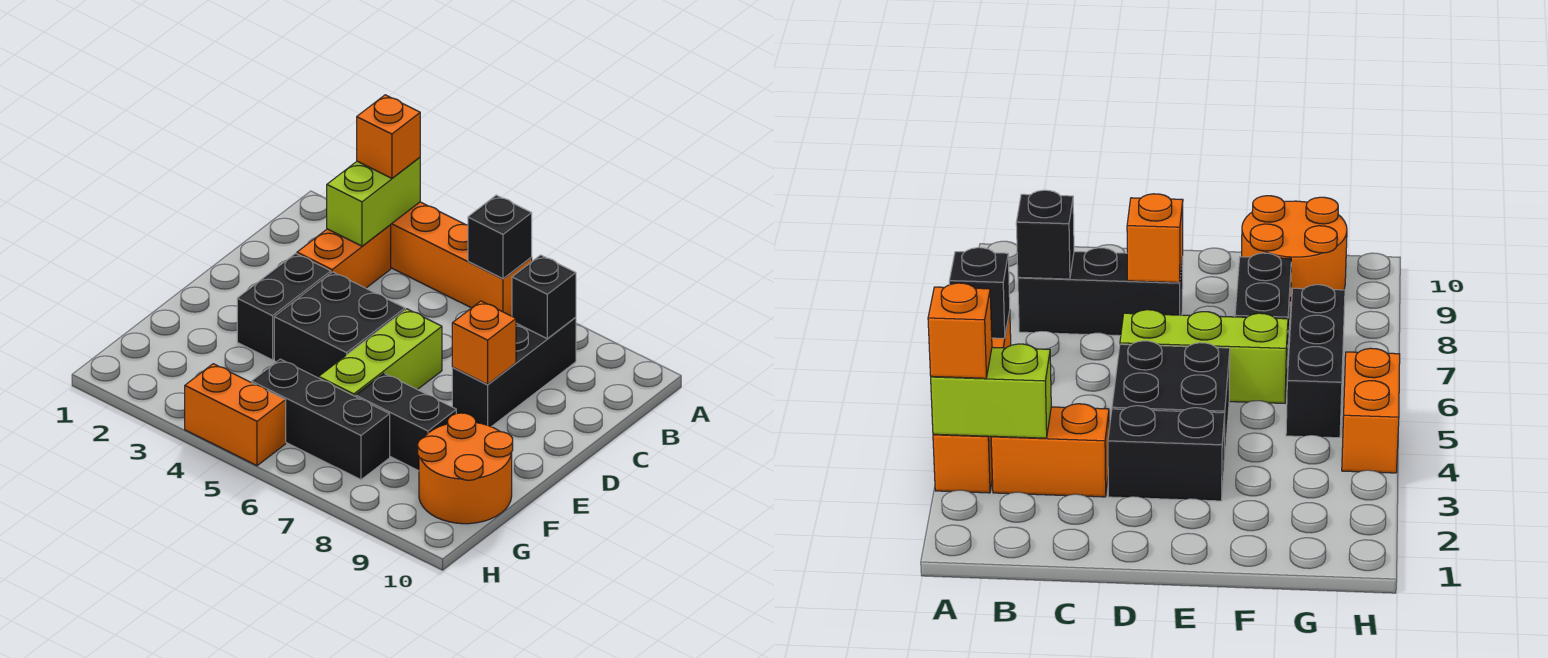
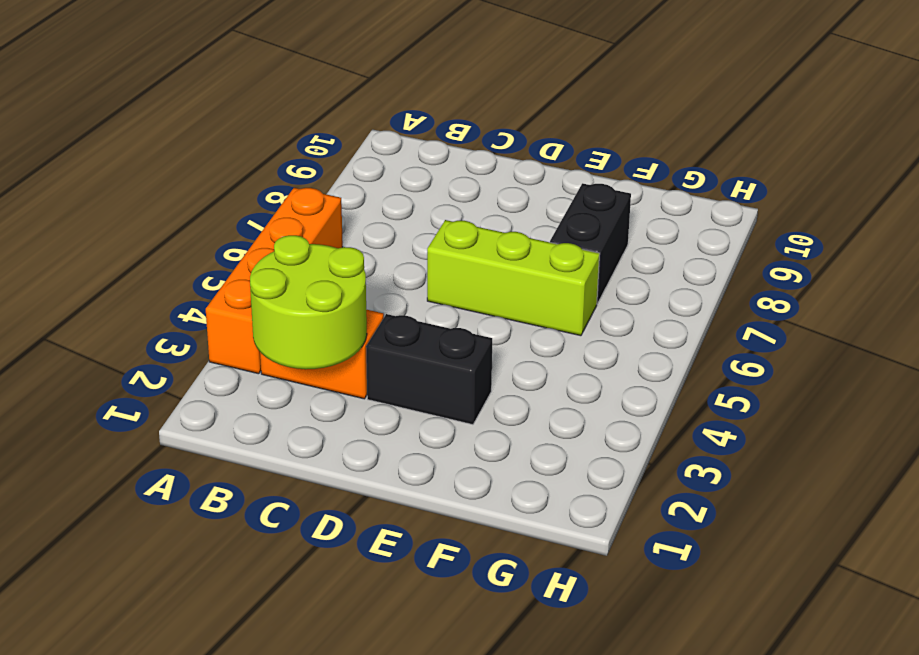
lime 2x2 round brick [250,235,367,369] -> lime 1x2 brick [327,157,420,246]
none -> black 1x3 brick [452,317,576,427]
none -> black 2x2 brick [274,272,405,378]
none -> orange 2x2 round brick [418,413,513,524]

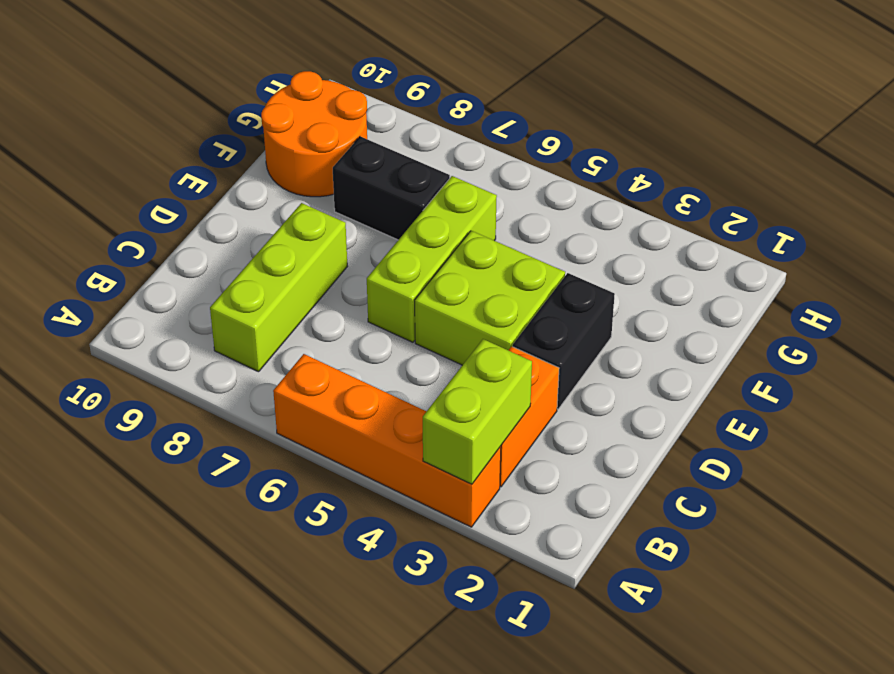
lime 1x3 brick [210,203,347,372] -> black 1x3 brick [452,317,576,427]
lime 2x2 brick [415,231,565,365] -> black 2x2 brick [274,272,405,378]
none -> black 1x3 brick [252,359,390,480]
none -> orange 1x2 brick [185,364,286,466]
none -> black 1x1 brick [468,195,532,279]

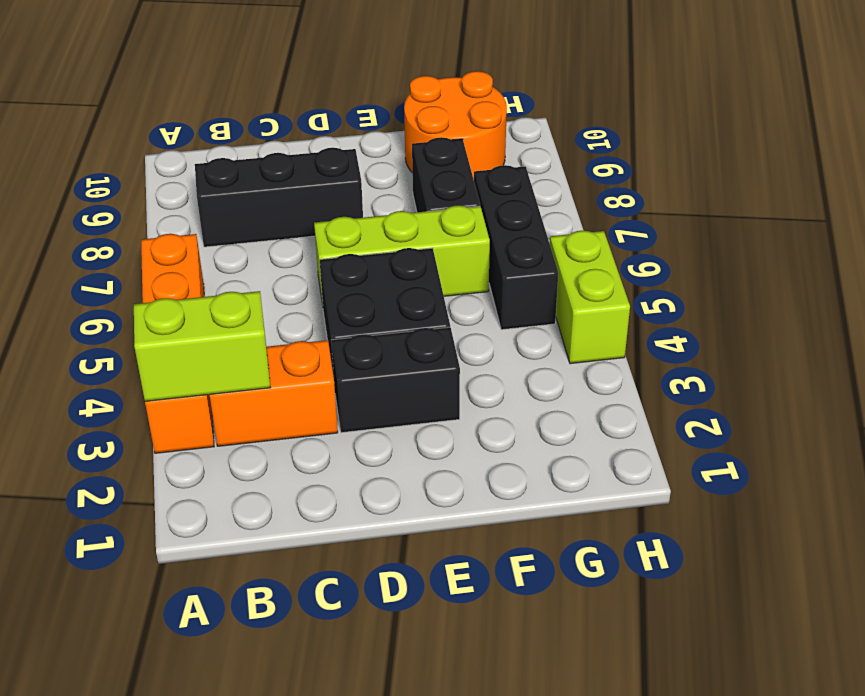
lime 1x2 brick [550,231,630,364] -> orange 1x2 brick [185,364,286,466]
none -> black 1x1 brick [468,195,532,279]
none -> black 1x1 brick [512,255,576,339]
none -> orange 1x1 brick [452,301,516,384]

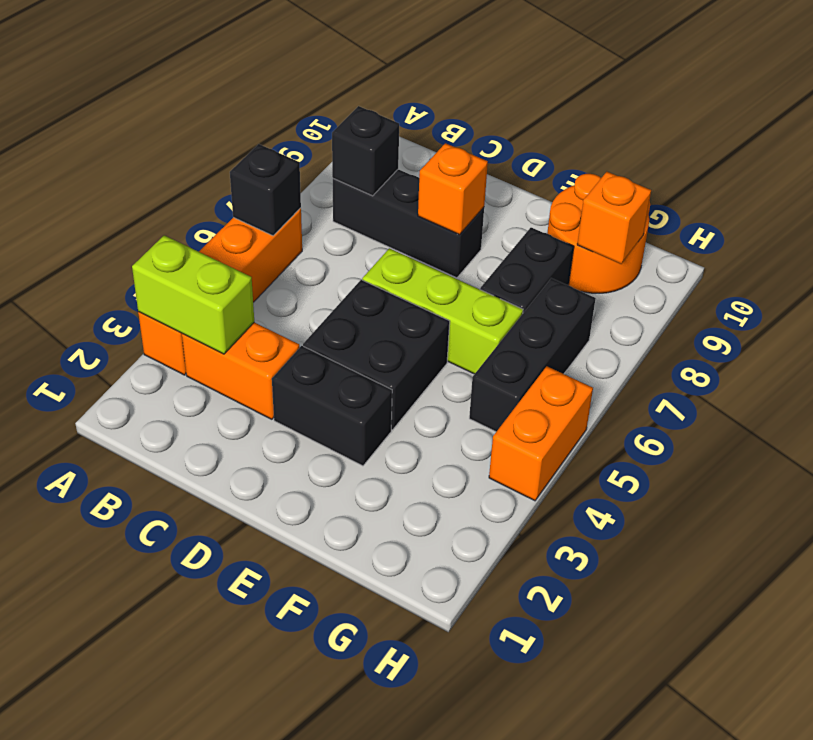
orange 1x1 brick [577,172,651,264] -> orange 1x1 brick moved to [357,95,420,178]

